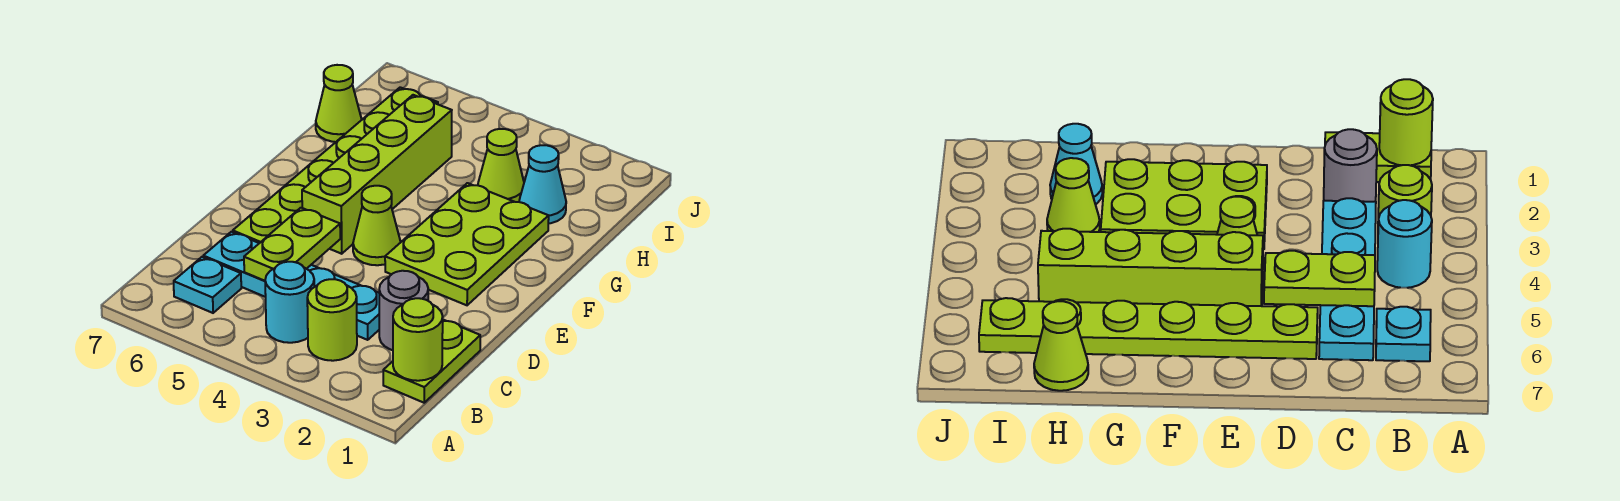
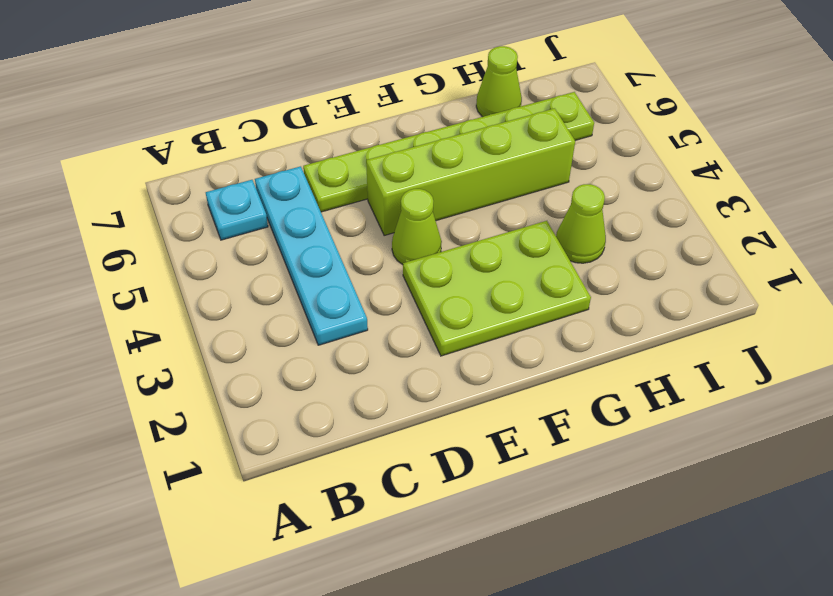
none -> lime 1x2 plate [383,320,480,403]
none -> lime 1x1 round brick [307,279,357,361]
none -> cyan 1x1 round brick [265,262,314,343]

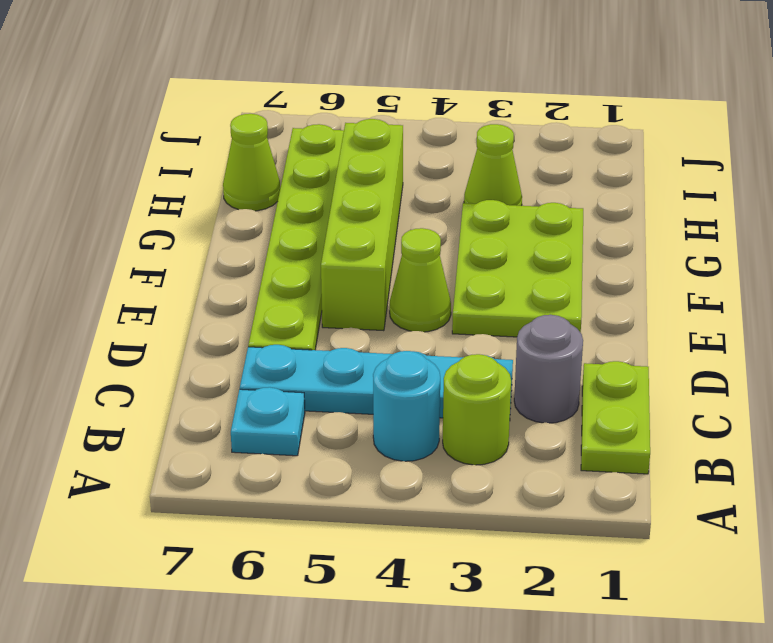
none -> cyan 1x1 cone [519,145,566,224]
none -> lime 1x1 round brick [393,298,443,381]
none -> lime 1x2 plate [244,208,340,281]

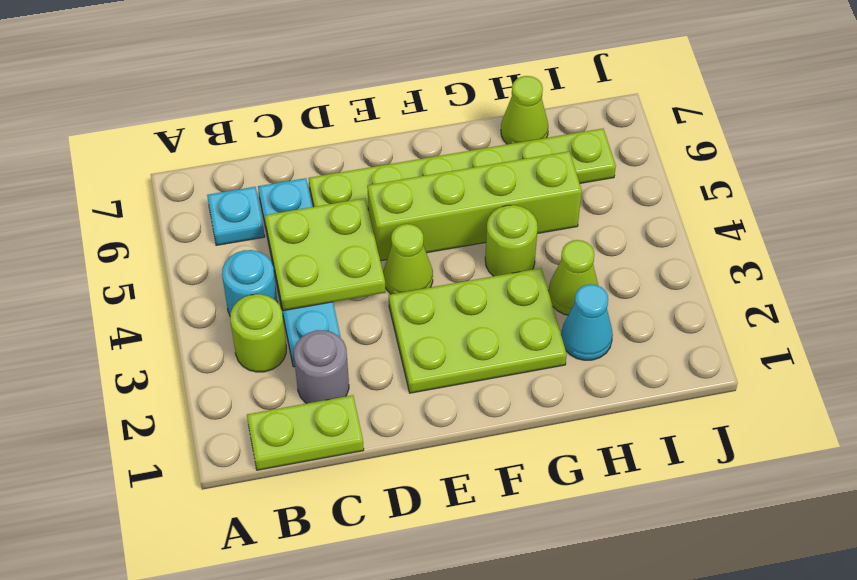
lime 2x2 plate [265,198,386,311] -> lime 1x2 plate [244,208,340,281]
lime 1x1 round brick [485,205,538,276] -> lime 1x1 round brick moved to [393,298,443,381]

